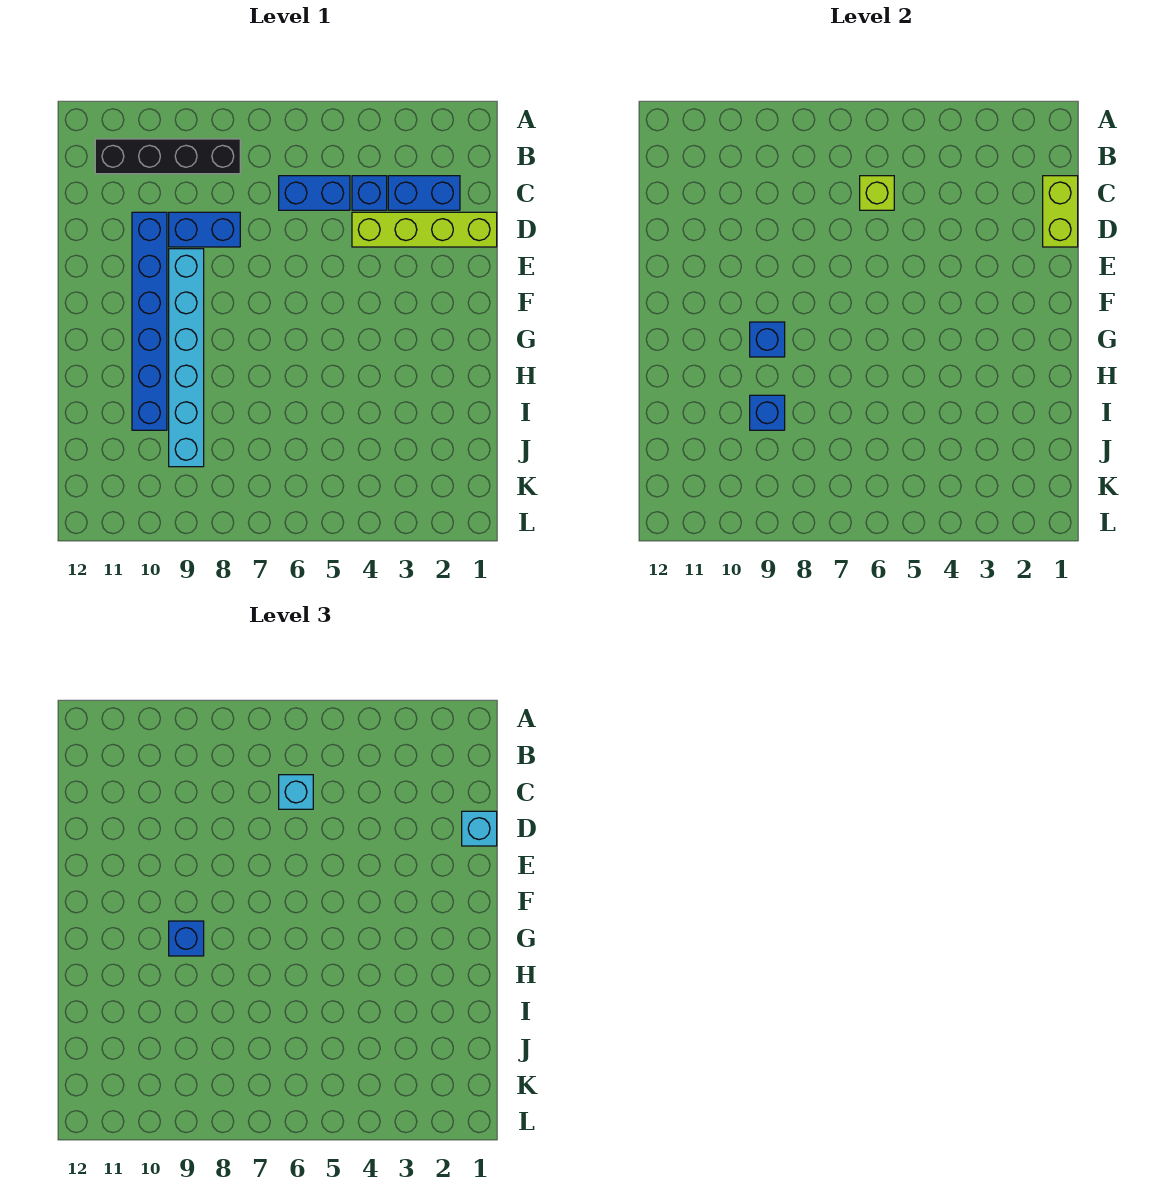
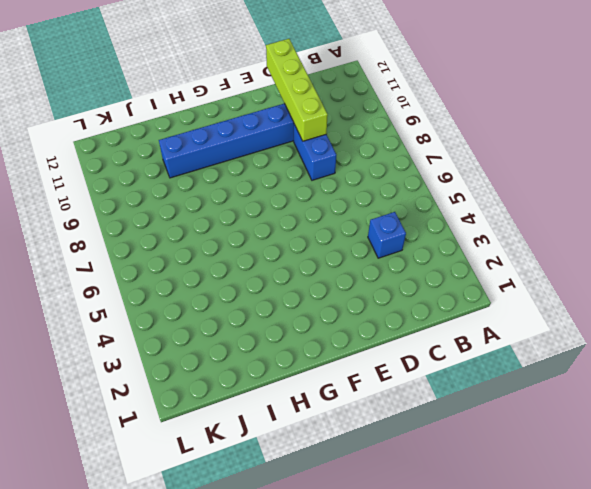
lime 1x4 brick [266,39,328,141] -> lime 1x4 brick moved to [352,212,497,247]
none -> black 1x4 brick [95,139,240,174]
none -> blue 1x2 brick [388,176,460,210]
none -> blue 1x2 brick [279,176,350,210]

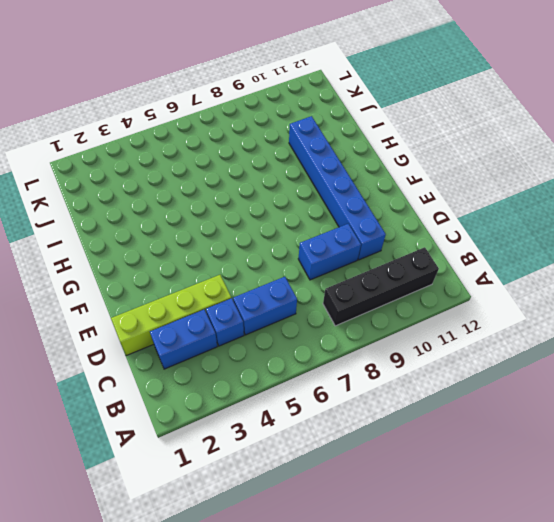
none -> cyan 1x6 brick [169,249,204,467]
none -> lime 1x2 brick [1043,176,1078,247]
none -> lime 1x1 brick [860,176,894,210]

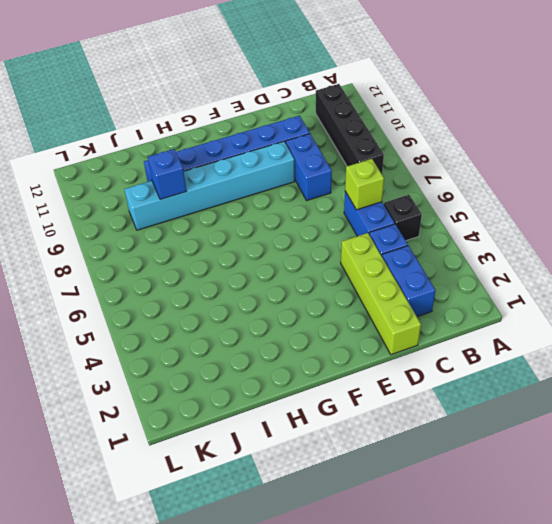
black 1x1 brick [384,195,422,241] -> none
none -> lime 1x2 brick [1043,176,1078,247]
none -> blue 1x1 brick [750,322,785,357]
none -> cyan 1x1 brick [279,775,313,809]

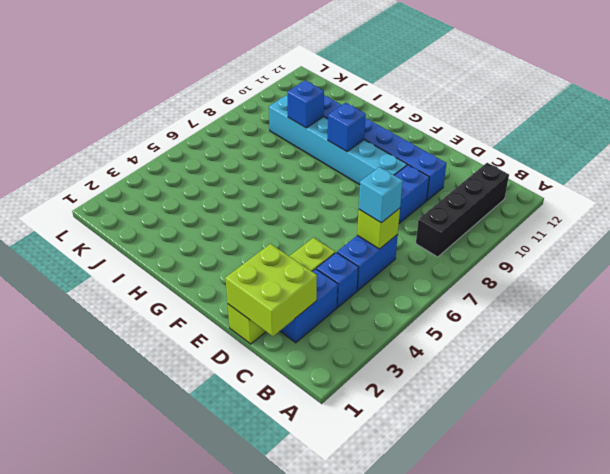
lime 2x2 brick [225,244,317,336] -> lime 1x2 brick [1043,176,1078,247]
none -> cyan 1x1 brick [462,811,497,846]
none -> blue 1x1 brick [169,921,204,956]

